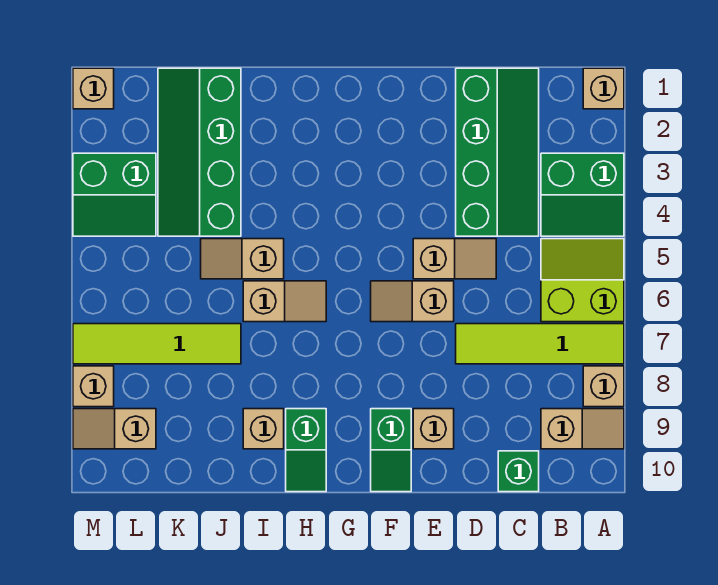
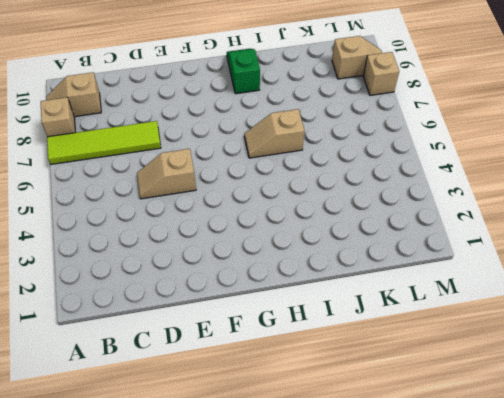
none -> tan 1x1 brick [583,68,624,109]
none -> green 2x2 slope [541,153,624,236]
none -> lime 2x2 slope [541,239,624,322]

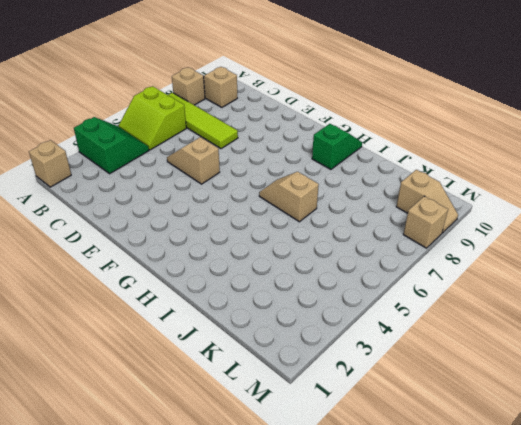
none -> green 2x4 slope [456,68,539,236]
none -> green 1x1 brick [498,451,539,492]
none -> tan 1x2 slope [371,281,454,322]

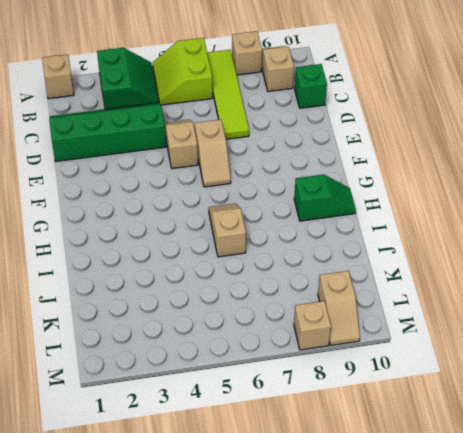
none -> tan 1x1 brick [413,409,454,449]
none -> green 1x2 slope [371,409,411,492]
none -> tan 1x2 slope [201,239,284,279]

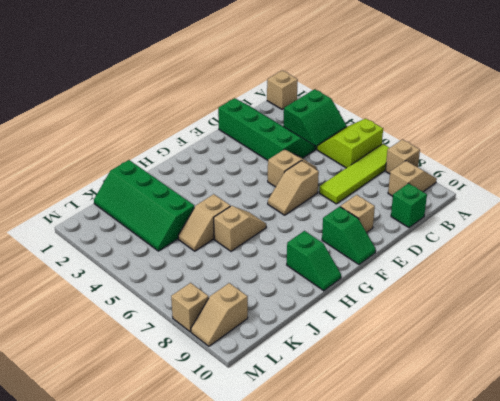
none -> tan 1x1 brick [243,409,284,449]
none -> lime 1x4 tile [73,324,241,364]
none -> green 2x2 slope [73,153,156,236]

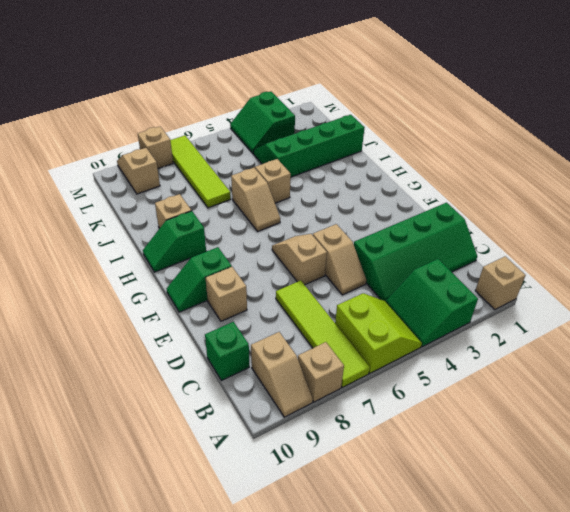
none -> tan 1x1 brick [73,68,114,109]

